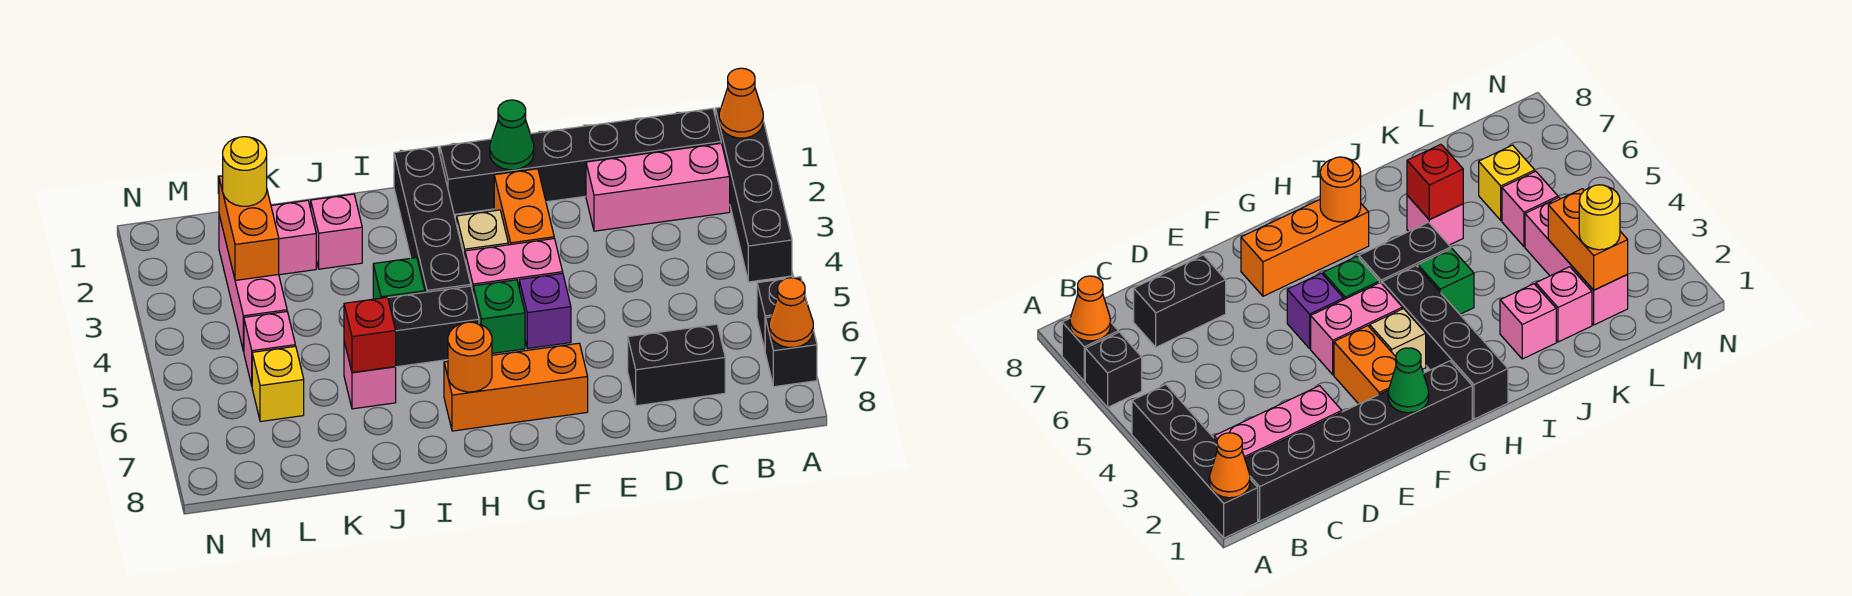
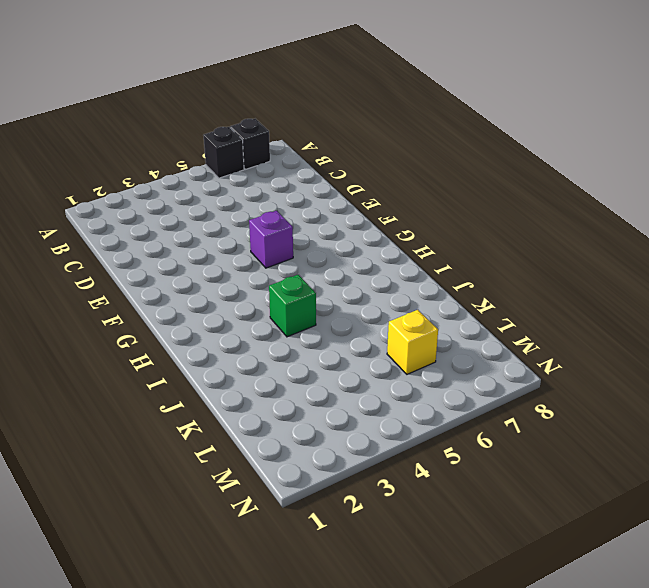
none -> black 1x4 brick [715,107,792,282]
none -> black 1x6 brick [440,109,721,214]
none -> pink 1x3 brick [586,143,730,231]

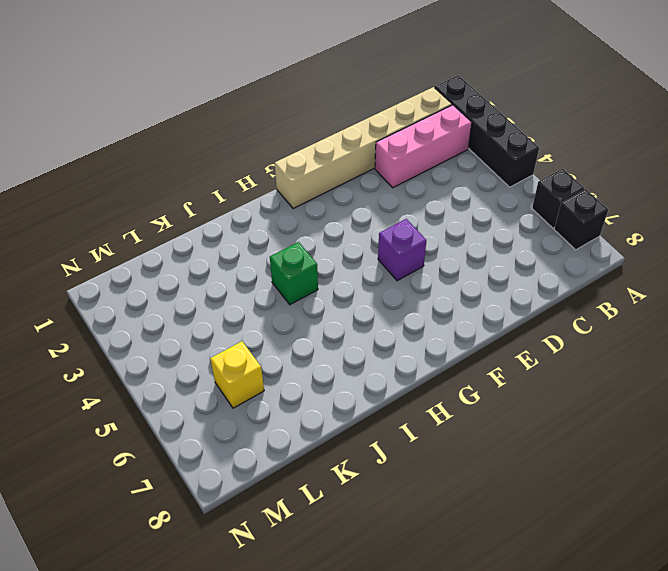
tan 1x6 brick [275,87,452,209] -> black 1x6 brick [440,109,721,214]
none -> black 1x2 brick [628,324,725,406]
none -> orange 1x2 brick [494,169,554,245]
none -> pink 1x2 brick [465,239,563,292]

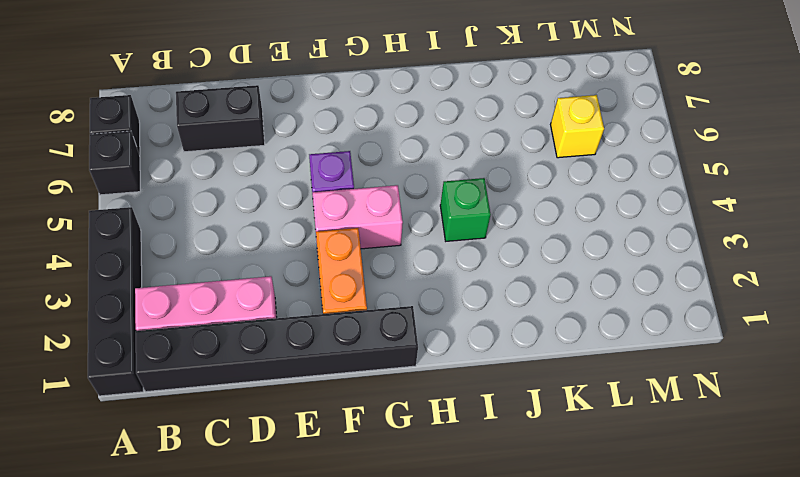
none -> orange 1x3 brick [444,343,588,431]
none -> tan 1x1 brick [457,210,508,258]
none -> green 1x1 brick [473,280,525,353]

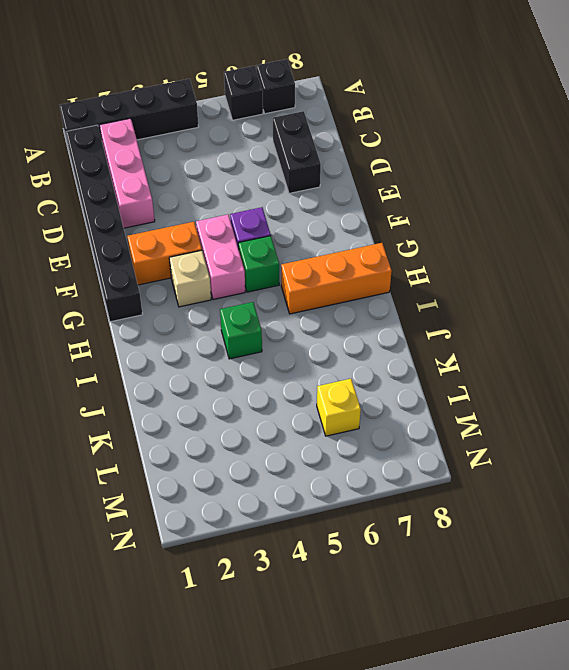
orange 1x3 brick [281,243,392,314] -> orange 1x3 brick turned to [444,343,588,431]
none -> black 1x4 brick [394,146,471,292]
none -> black 1x2 brick [388,286,479,367]
none -> pink 1x1 brick [311,194,362,269]

